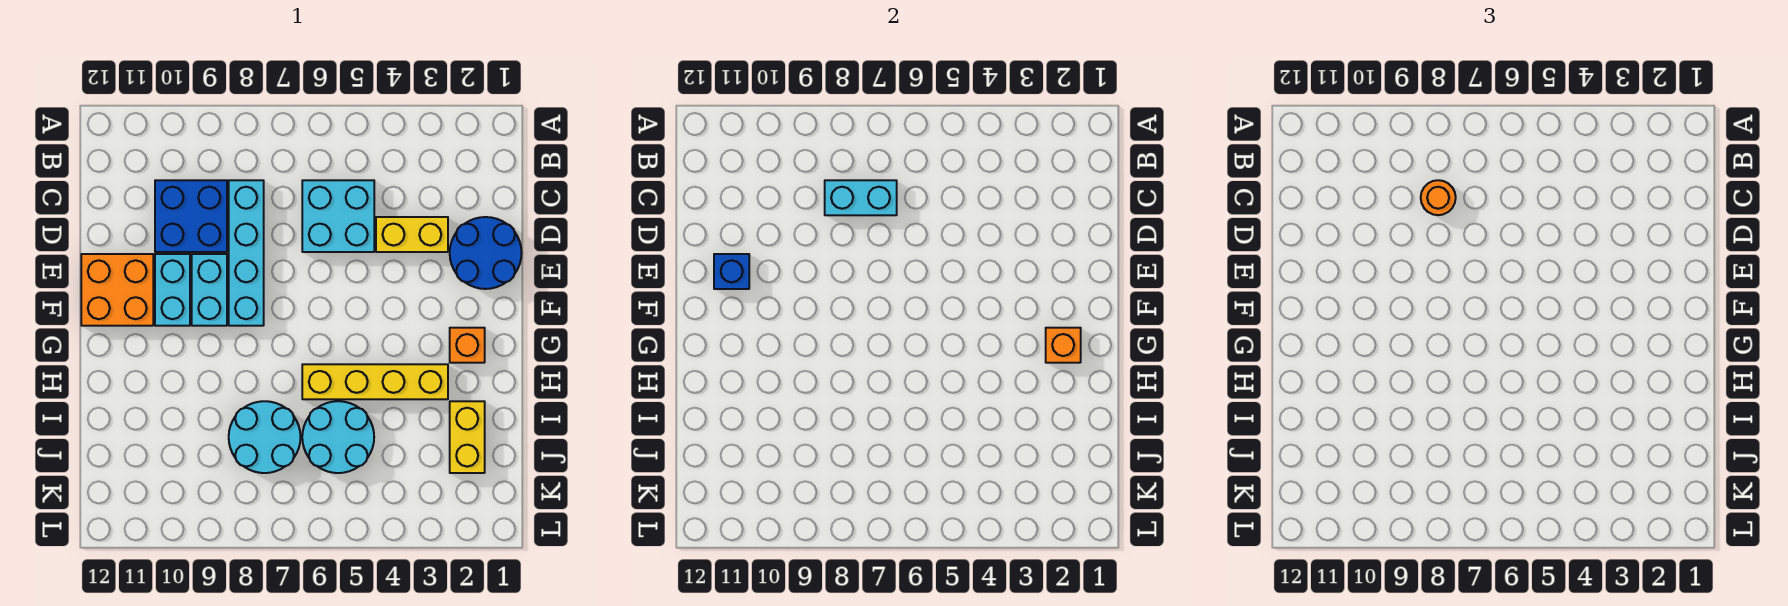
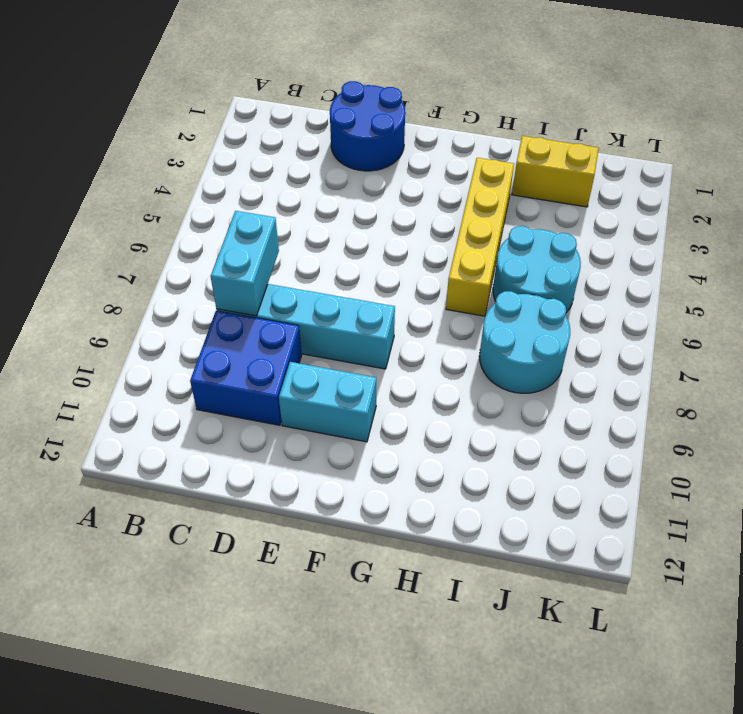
none -> cyan 2x2 brick [302,180,374,252]
none -> yellow 1x2 brick [376,217,448,252]
none -> cyan 1x2 brick [192,254,227,326]

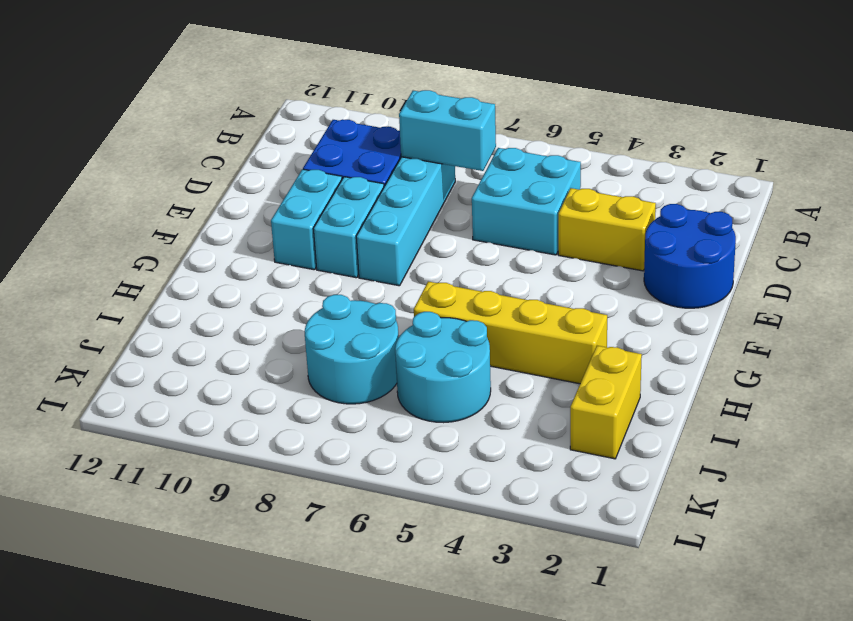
none -> orange 2x2 brick [81,254,153,326]
none -> orange 1x1 brick [450,328,485,363]
none -> blue 1x1 brick [714,254,749,289]

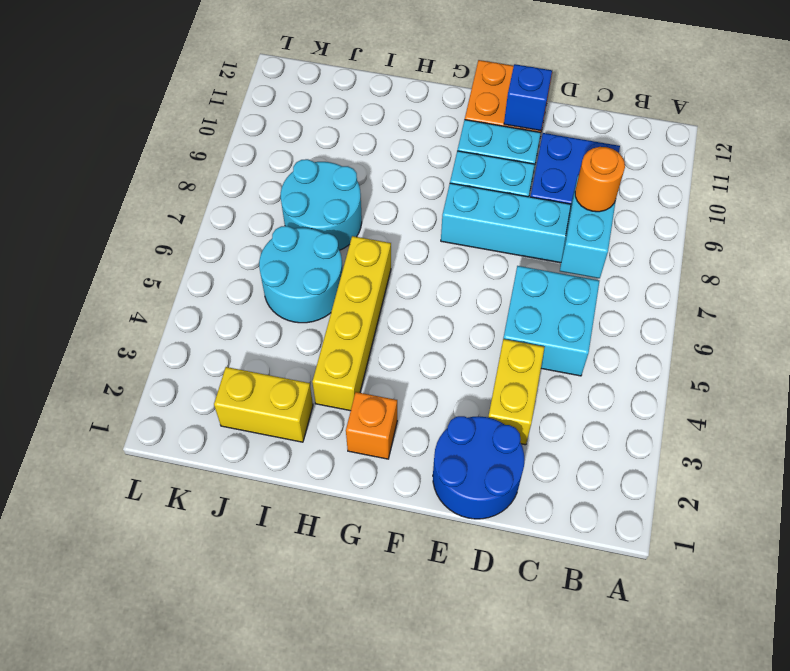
none -> orange 1x1 brick [1046,328,1081,363]

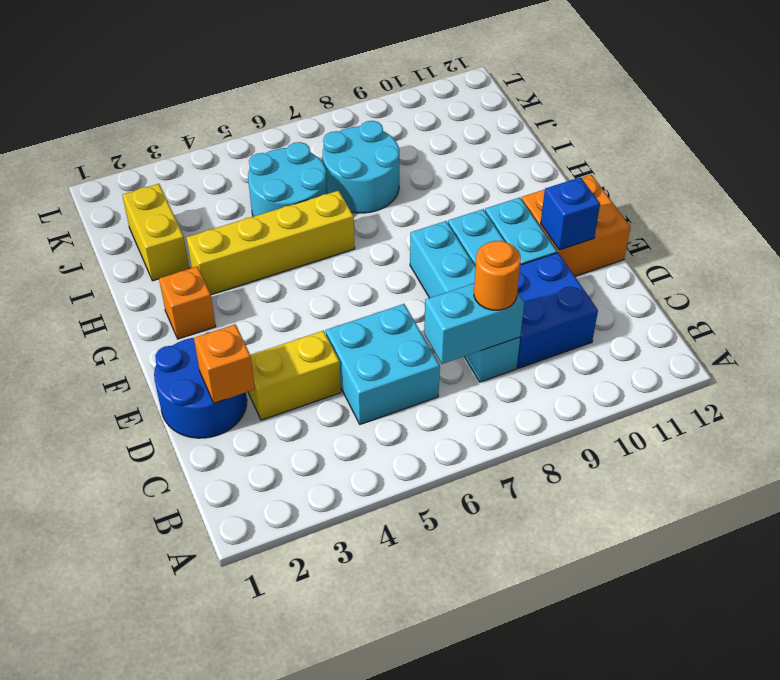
orange 1x1 brick [194,324,255,403] -> orange 1x1 brick moved to [1046,328,1081,363]

